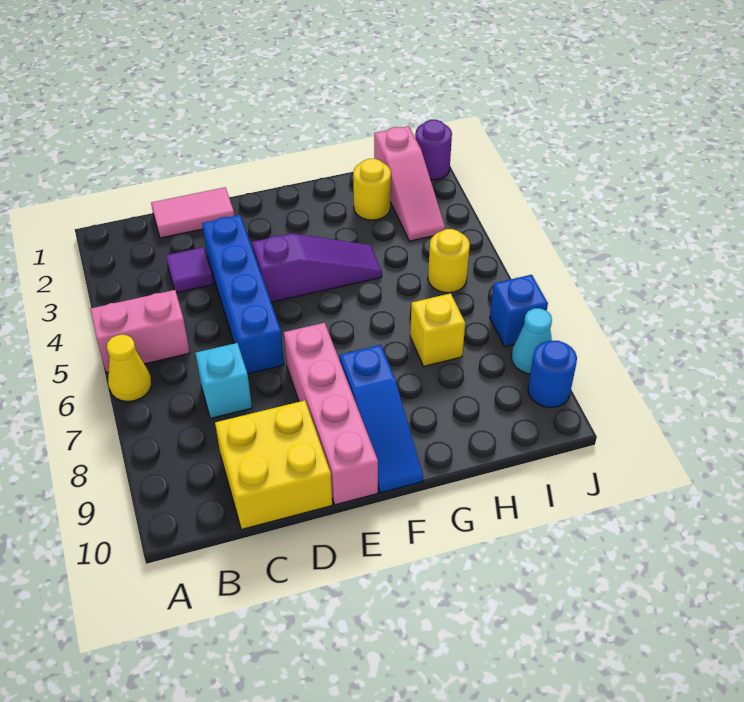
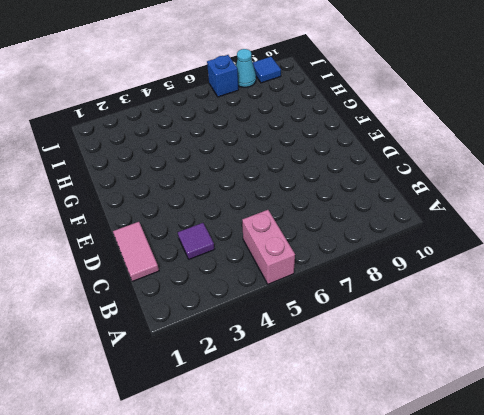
blue 1x1 tile [253,57,281,83] -> blue 1x1 round brick [528,341,577,407]
none -> yellow 1x1 cone [107,335,152,401]
none -> cyan 1x1 brick [195,343,252,418]
none -> yellow 2x2 brick [215,400,332,529]

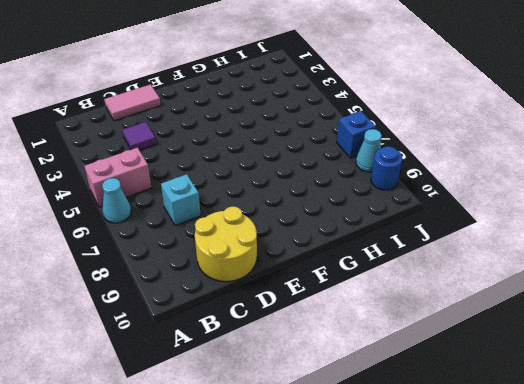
cyan 1x1 cone [102,178,131,223] -> yellow 1x1 cone [107,335,152,401]
yellow 2x2 round brick [195,206,257,282] -> yellow 2x2 brick [215,400,332,529]
none -> blue 1x4 brick [202,215,284,374]
none -> purple 1x3 slope [252,233,382,302]
none -> pink 1x4 brick [284,323,378,505]

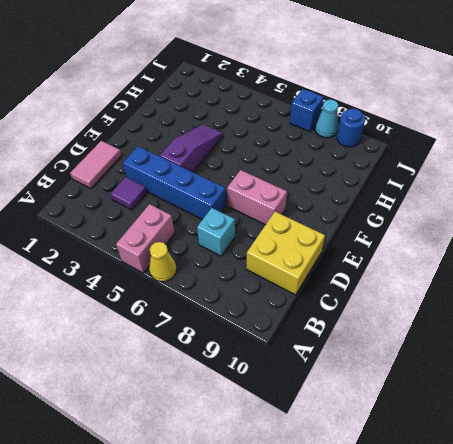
pink 1x2 brick [227,170,287,225] -> pink 1x4 brick [284,323,378,505]
none -> blue 1x3 slope [340,345,423,493]
none -> yellow 1x1 round brick [353,159,391,220]
none -> yellow 1x1 brick [410,293,465,366]

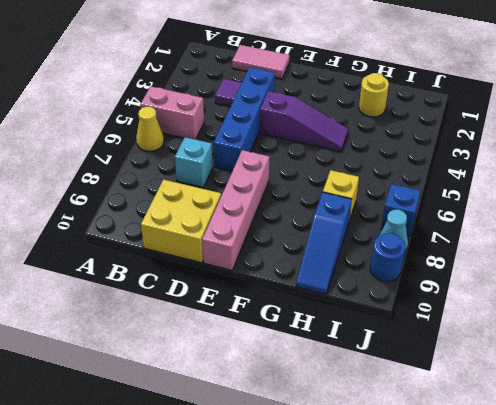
blue 1x3 slope [296,192,352,294] -> blue 1x3 slope moved to [340,345,423,493]
none -> pink 1x3 slope [374,126,445,241]
none -> yellow 1x1 round brick [428,229,470,293]
none -> purple 1x1 round brick [415,120,452,180]

